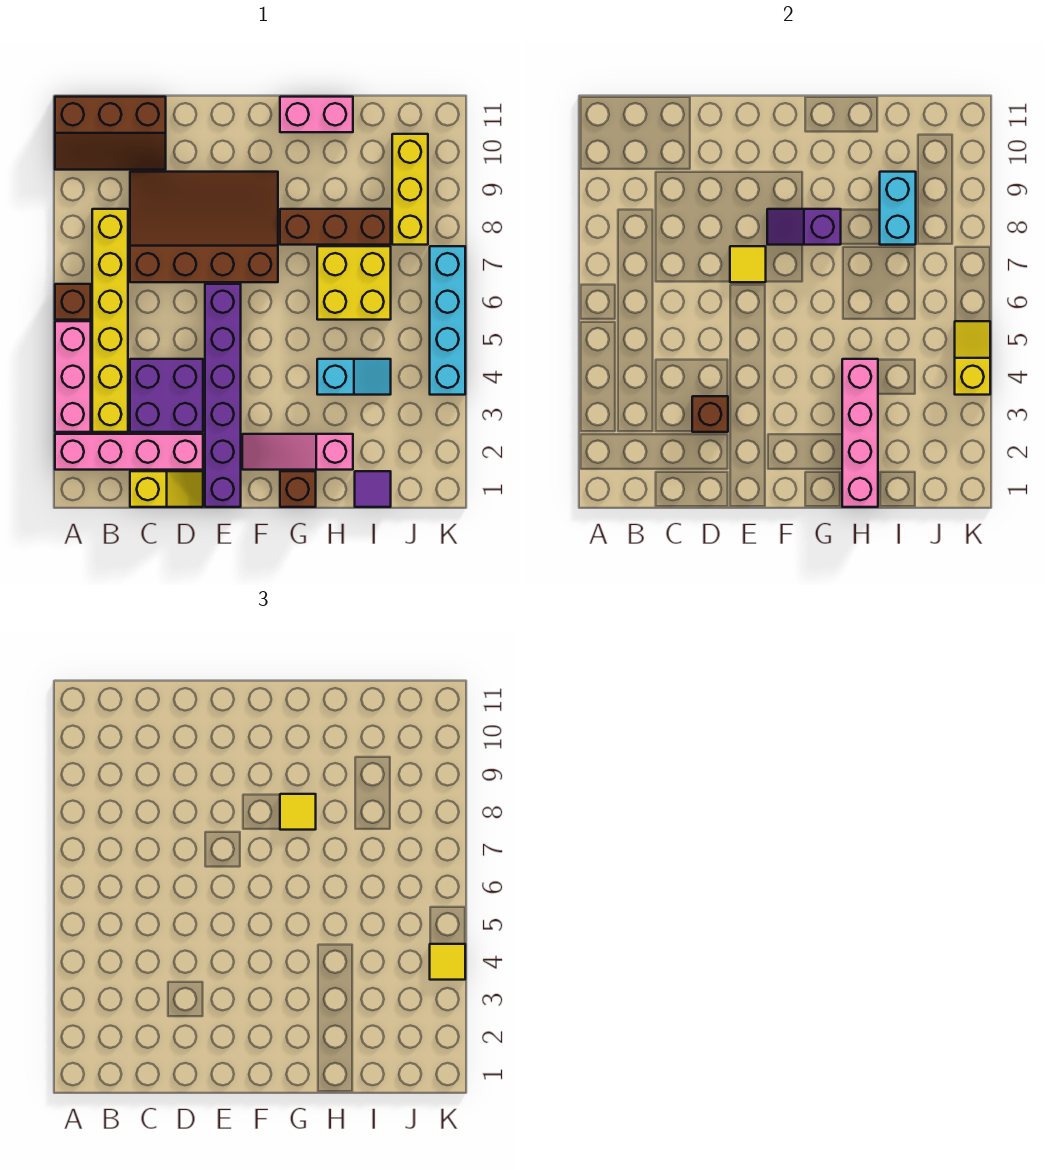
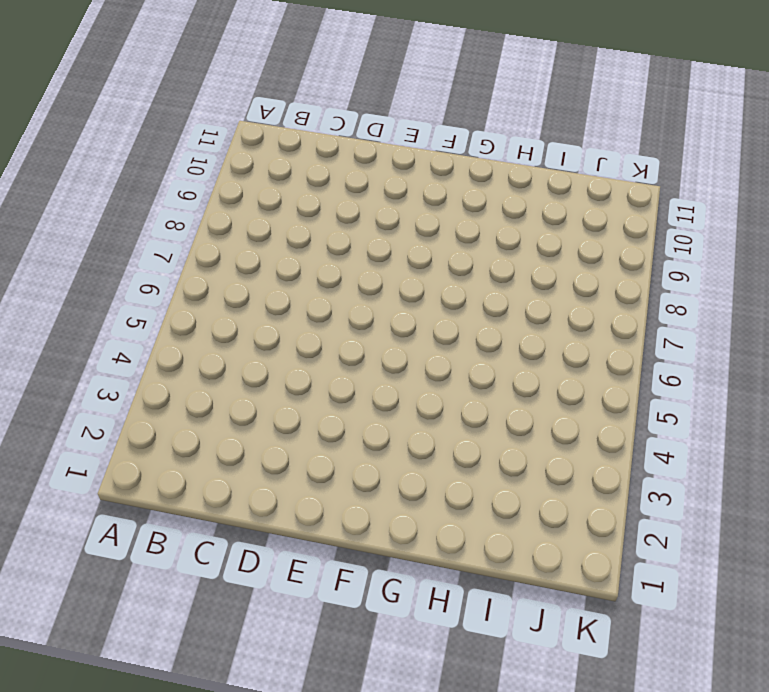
none -> pink 1x4 brick [55,434,203,470]
none -> pink 1x3 brick [55,321,91,432]
none -> brown 1x1 brick [55,284,91,320]

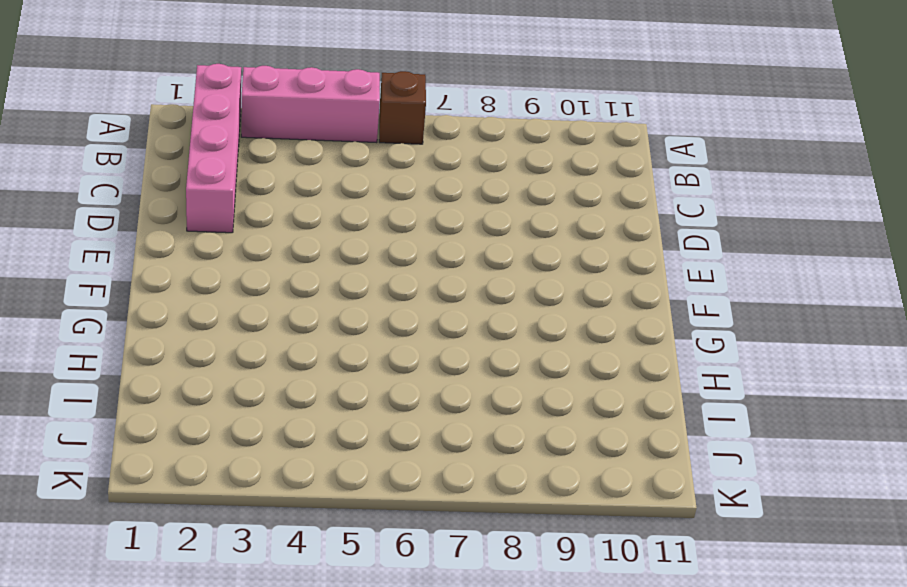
none -> brown 2x3 slope [55,97,166,170]
none -> yellow 1x6 brick [92,209,128,432]
none -> yellow 1x2 slope [130,471,203,507]

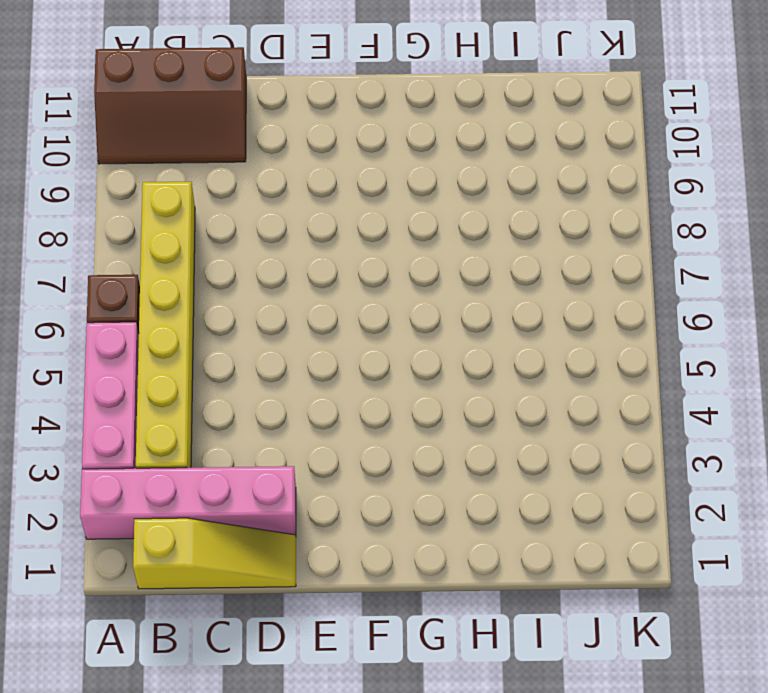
yellow 1x3 slope [133,518,296,589] -> yellow 1x2 slope [130,471,203,507]
none -> purple 2x2 brick [130,359,203,432]
none -> brown 3x4 slope [130,172,278,282]
none -> purple 1x6 brick [205,284,241,507]

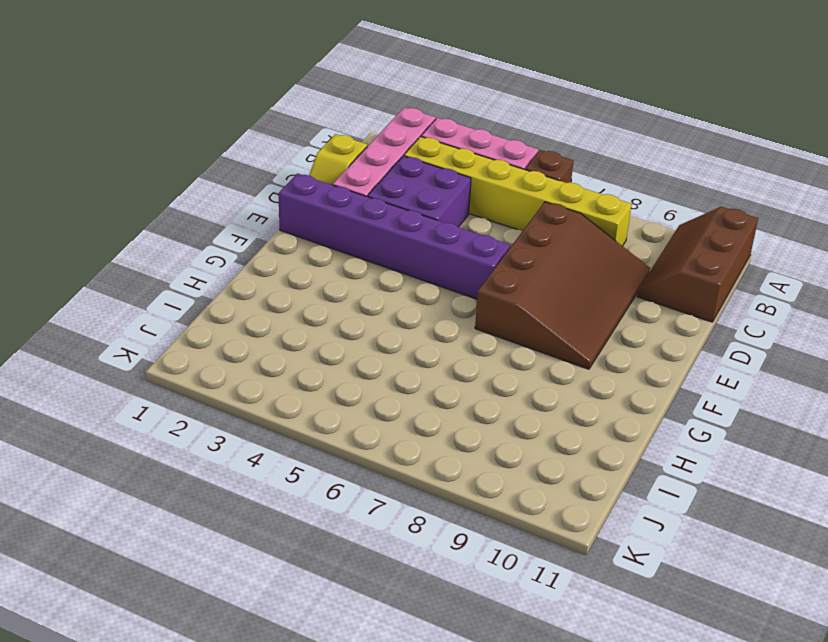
none -> pink 1x3 slope [242,434,353,470]
none -> brown 1x1 brick [280,471,316,507]
none -> brown 1x3 brick [280,209,391,245]

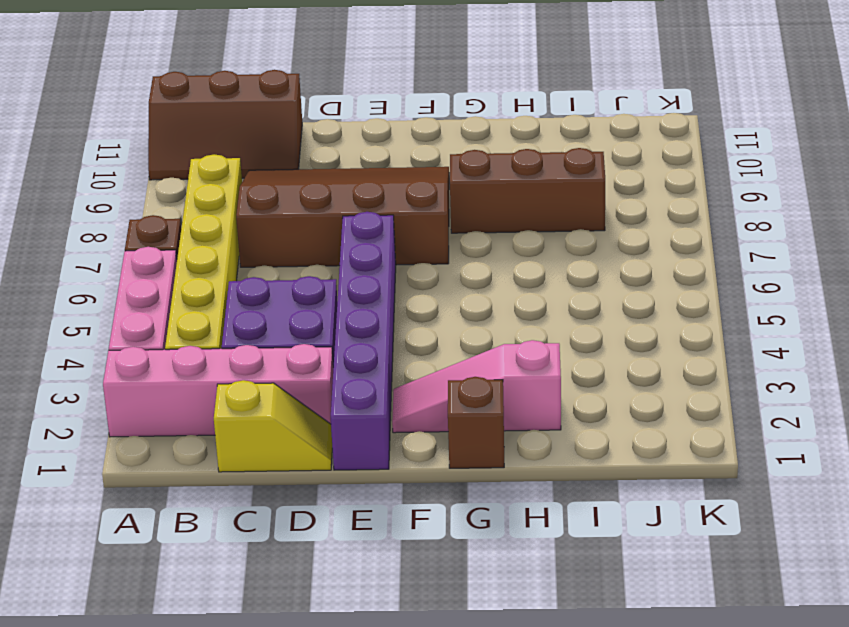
none -> pink 1x2 brick [280,97,353,132]
none -> cyan 1x2 slope [317,359,391,395]
none -> yellow 2x2 brick [317,246,391,320]

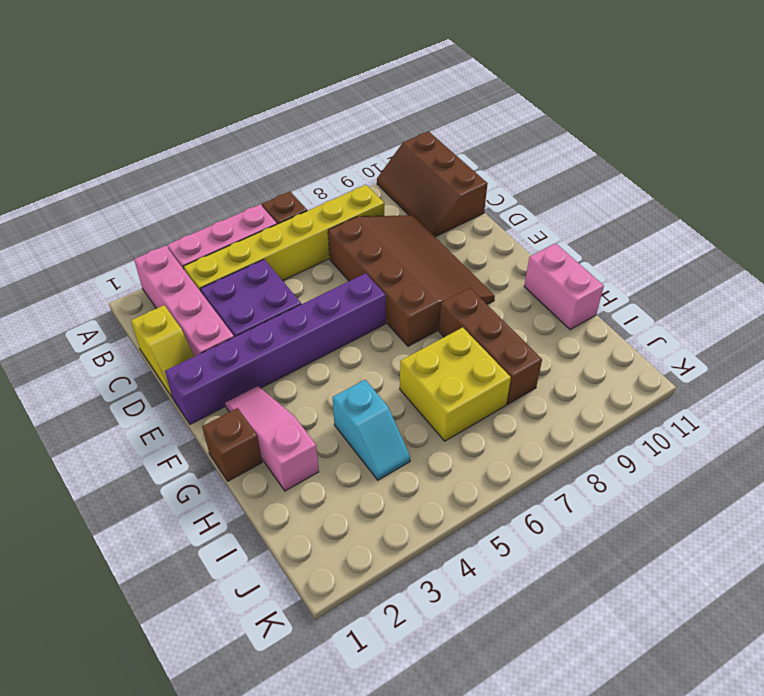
none -> purple 1x1 tile [355,471,391,507]
none -> yellow 1x3 brick [392,134,428,245]
none -> cyan 1x4 brick [430,246,465,395]

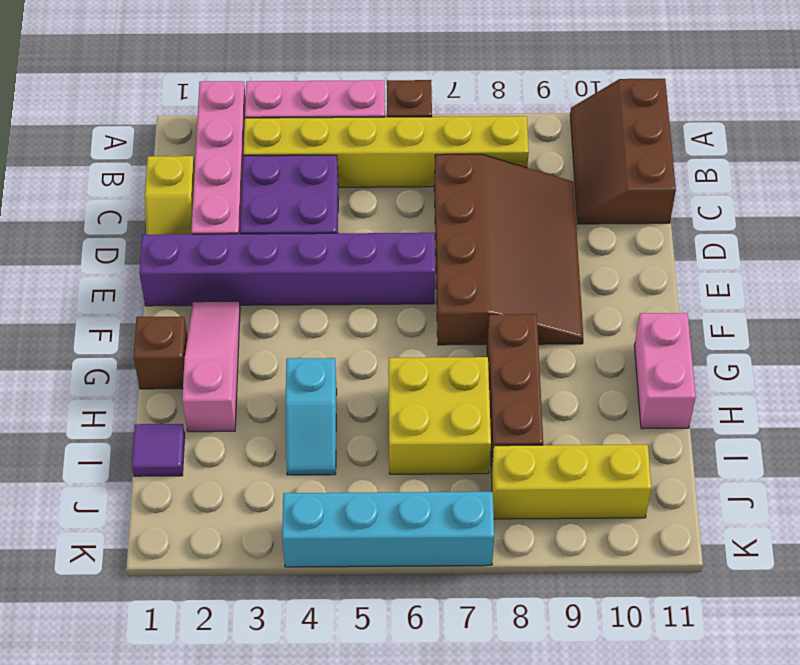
none -> brown 1x1 brick [692,396,728,432]
none -> yellow 1x1 tile [730,246,766,282]
none -> purple 1x2 slope [767,209,841,245]

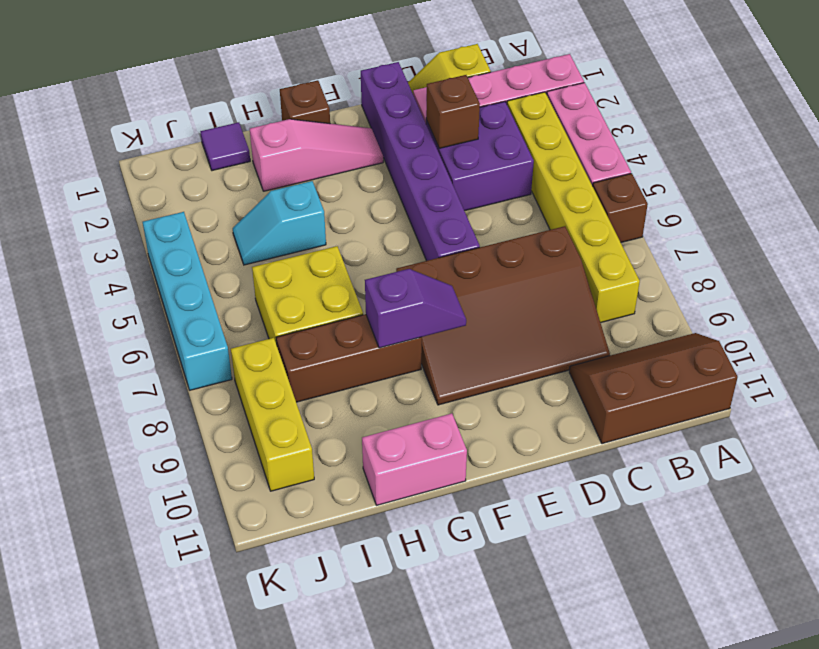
none -> yellow 1x1 tile [730,246,766,282]
none -> pink 1x4 brick [842,359,878,507]
none -> cyan 1x2 brick [880,172,916,245]

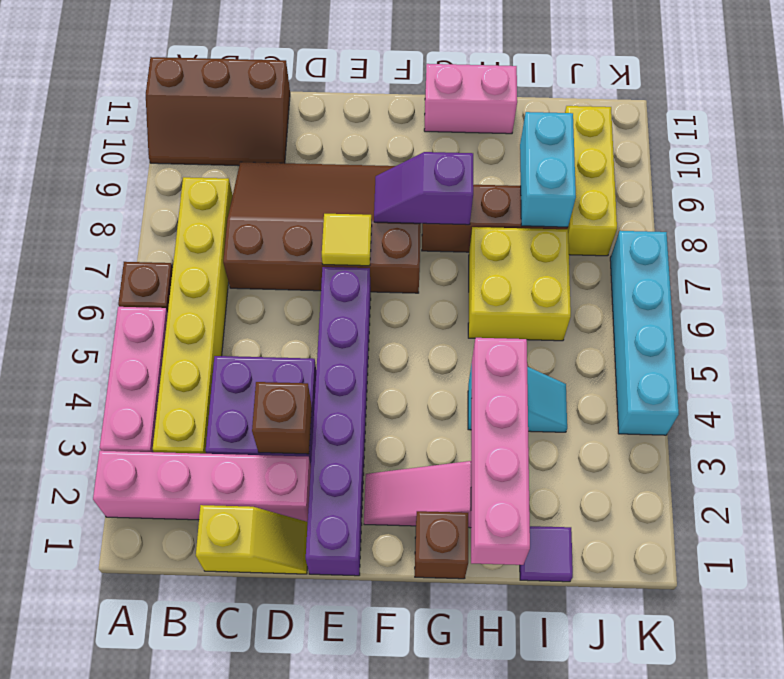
none -> yellow 1x2 slope [955,321,990,395]
none -> yellow 1x1 tile [280,794,316,830]
none -> yellow 1x1 tile [430,944,465,980]

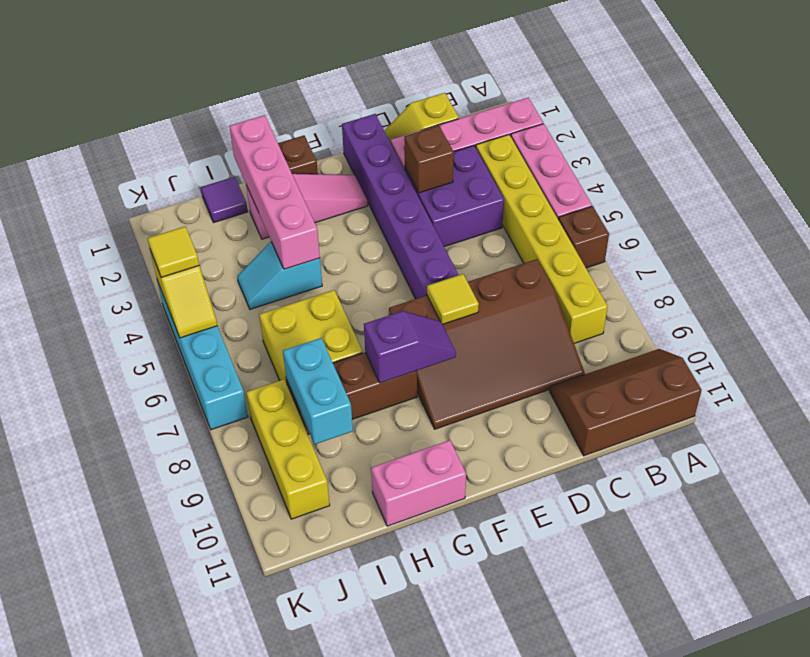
none -> yellow 1x1 tile [280,794,316,830]

